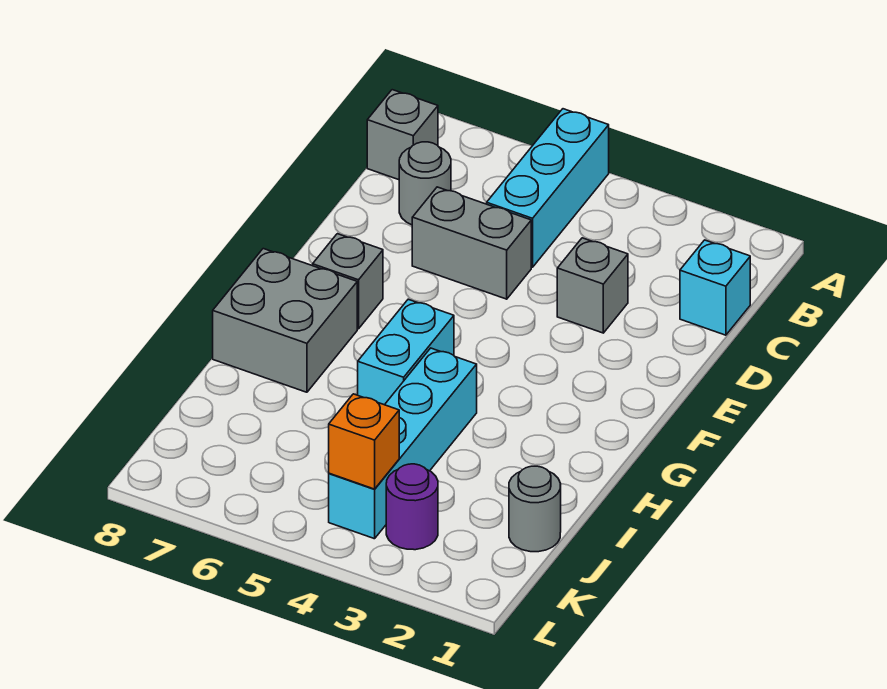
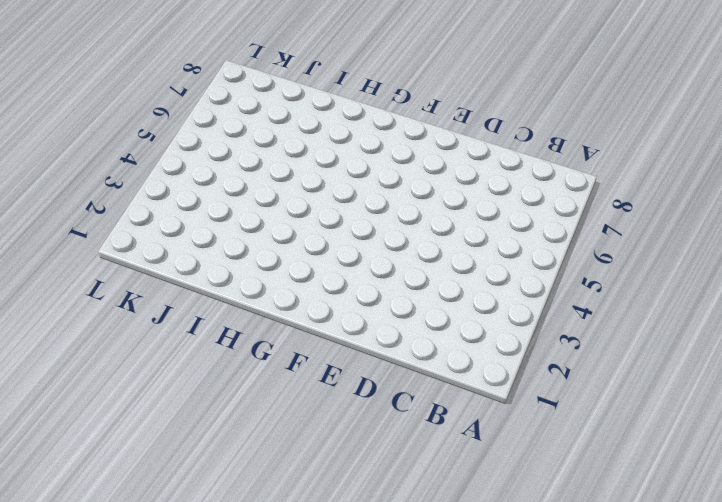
none -> cyan 1x3 brick [487,109,609,267]
none -> grey 1x1 brick [367,90,438,180]
none -> cyan 1x1 brick [680,240,750,335]

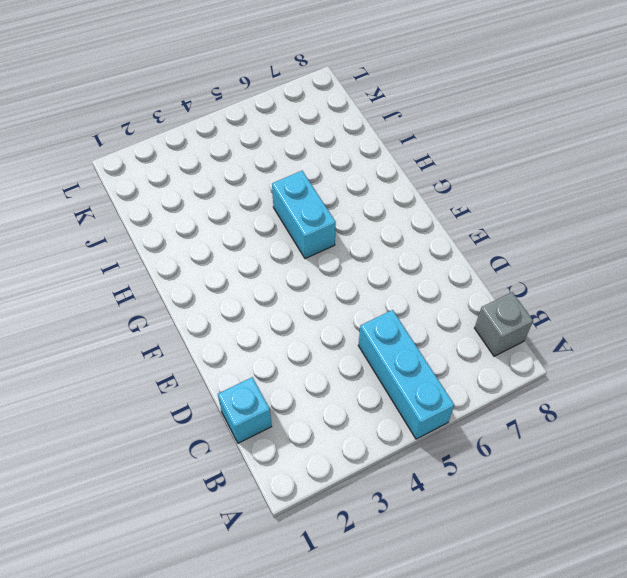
none -> grey 1x1 round brick [399,142,451,225]
none -> grey 1x1 brick [557,238,628,333]
none -> grey 1x2 brick [412,187,531,299]

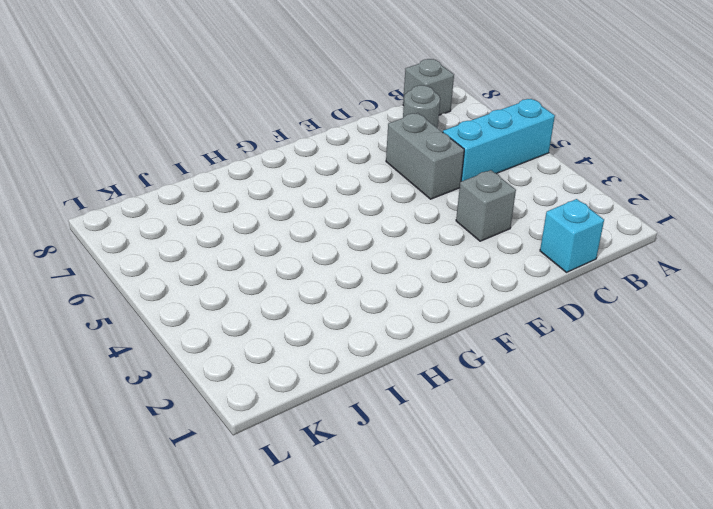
none -> grey 1x1 brick [313,234,383,329]
none -> cyan 1x2 brick [358,299,454,405]
none -> grey 2x2 brick [213,249,357,392]

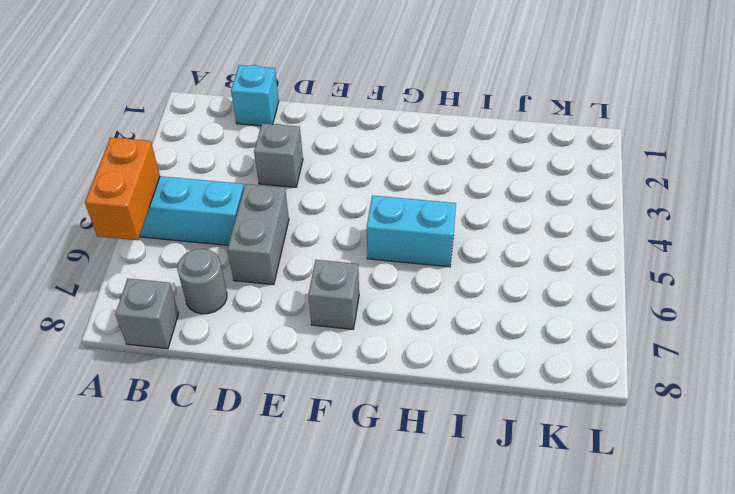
orange 1x2 brick [85,137,160,240] -> none
none -> grey 2x2 brick [213,249,357,392]
none -> cyan 1x4 brick [329,348,477,539]
none -> grey 1x1 round brick [509,466,561,552]

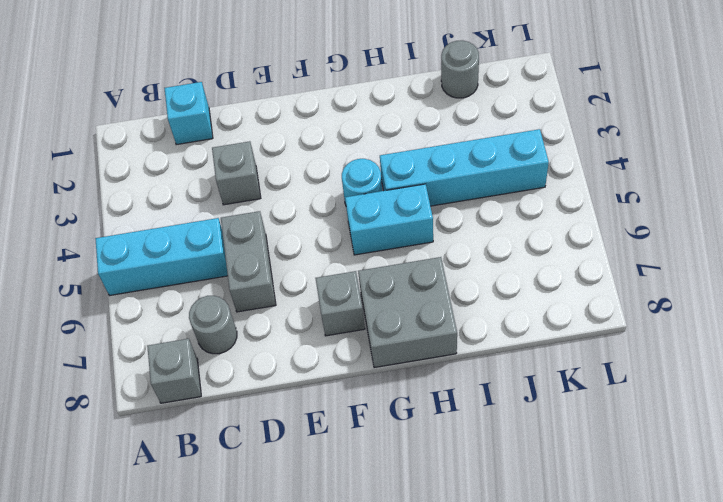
cyan 1x1 round brick [342,159,382,205] -> none
none -> purple 1x1 round brick [386,464,438,550]
none -> orange 1x1 brick [329,394,399,489]

